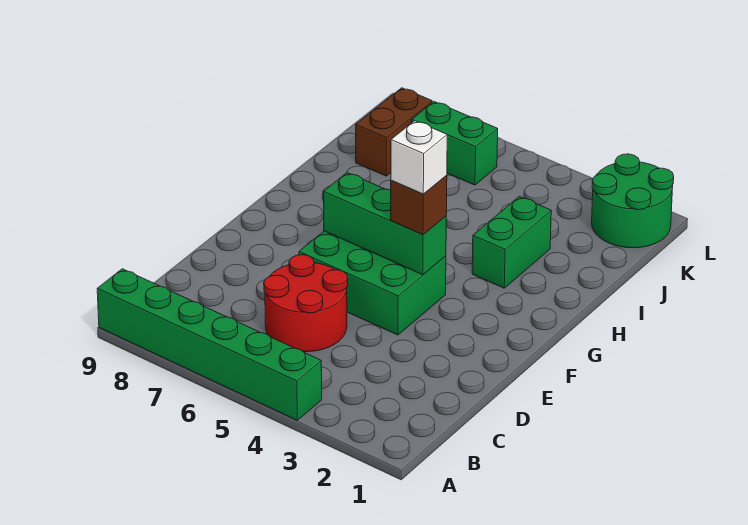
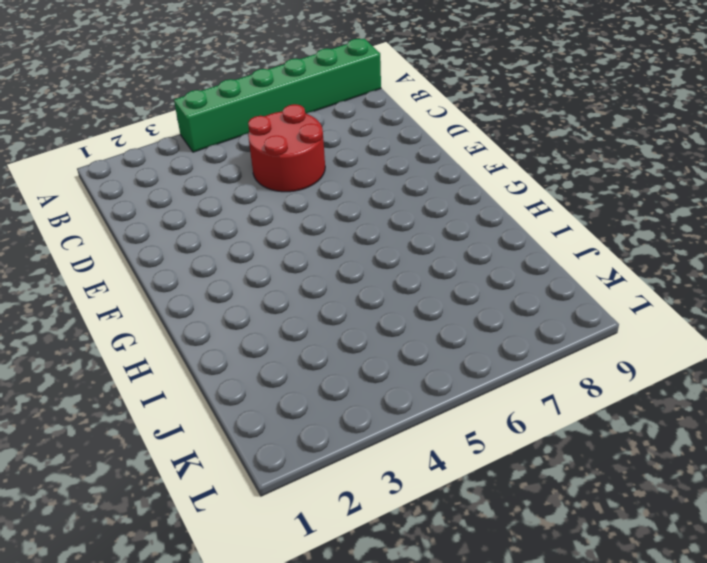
none -> green 2x3 brick [299,231,446,335]
none -> green 1x2 brick [472,196,551,288]

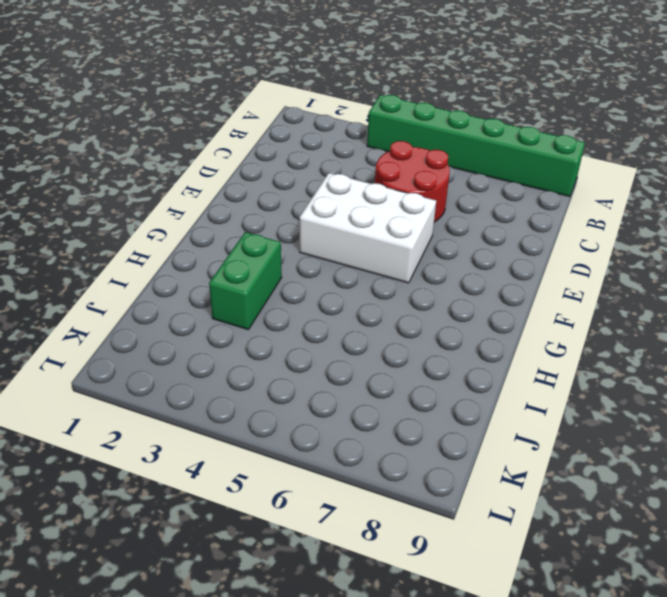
white 2x3 brick [300,173,436,283] -> green 2x3 brick [299,231,446,335]
none -> brown 1x2 brick [356,88,432,176]
none -> green 2x2 round brick [592,154,674,248]

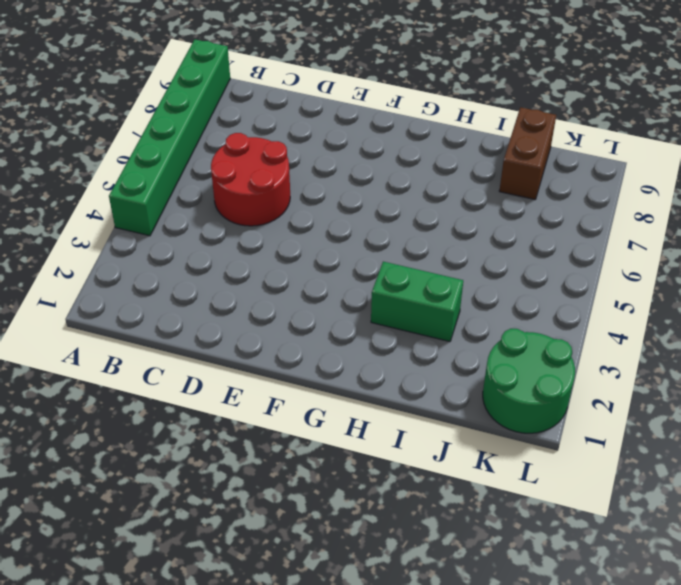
brown 1x2 brick [499,107,556,199] -> brown 1x2 brick turned to [356,88,432,176]
none -> green 2x3 brick [299,231,446,335]
none -> green 1x2 brick [412,102,498,185]

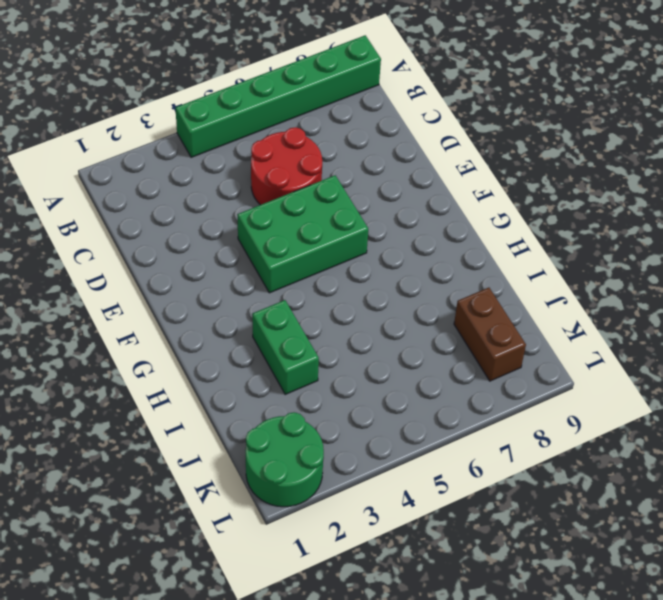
none -> green 1x2 brick [412,102,498,185]
none -> green 1x3 brick [324,173,446,275]

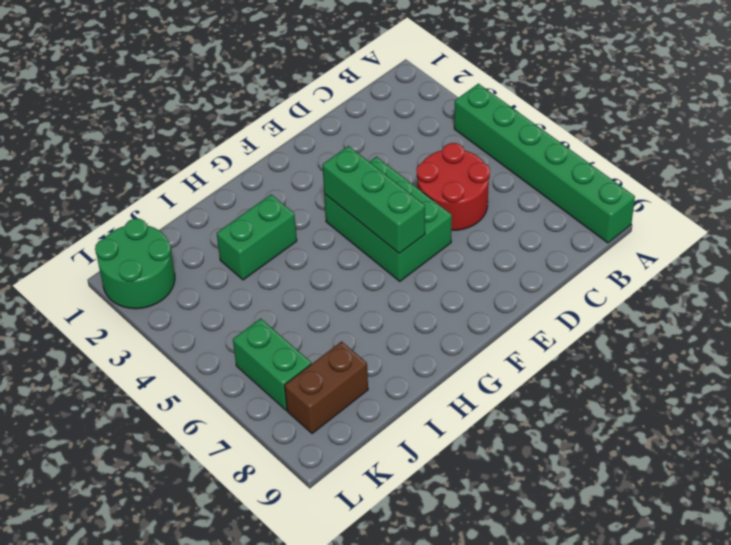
none -> brown 1x1 brick [391,175,447,235]
none -> white 1x1 brick [391,121,447,194]

